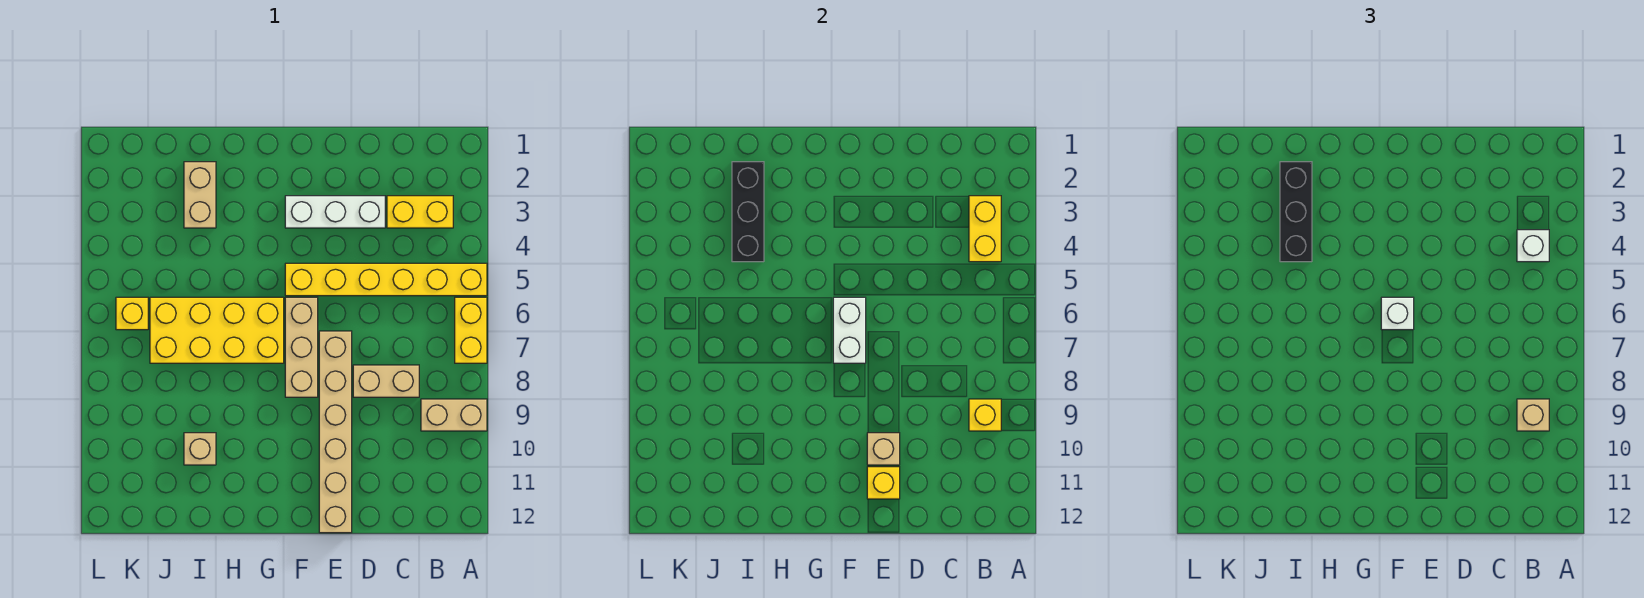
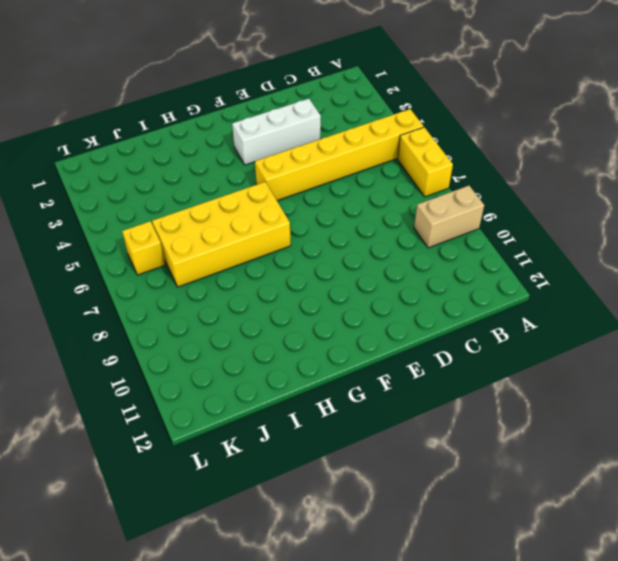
none -> yellow 1x2 brick [387,196,453,228]
none -> tan 1x2 brick [353,365,419,397]
none -> tan 1x6 brick [319,331,352,533]

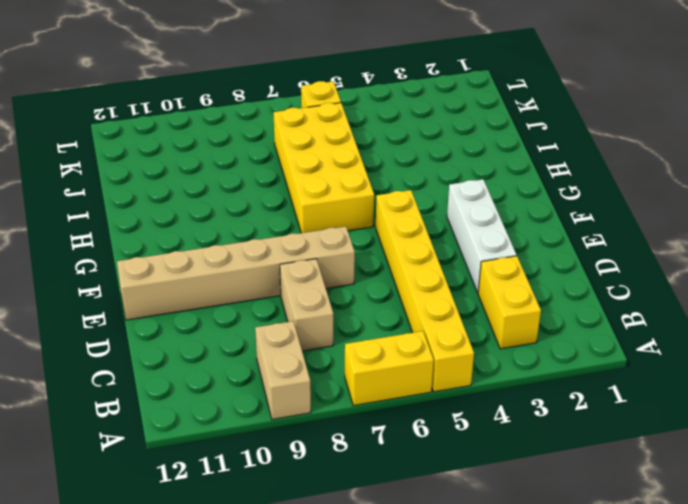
none -> tan 1x3 brick [285,297,318,397]
none -> tan 1x2 brick [184,162,216,228]
none -> tan 1x1 brick [184,433,216,465]

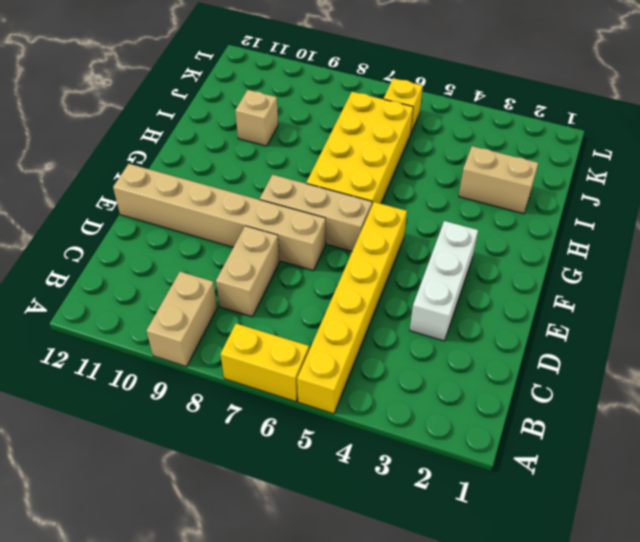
none -> yellow 1x2 brick [387,196,453,228]
none -> yellow 1x2 brick [969,196,1001,262]
none -> yellow 1x1 brick [969,399,1001,431]

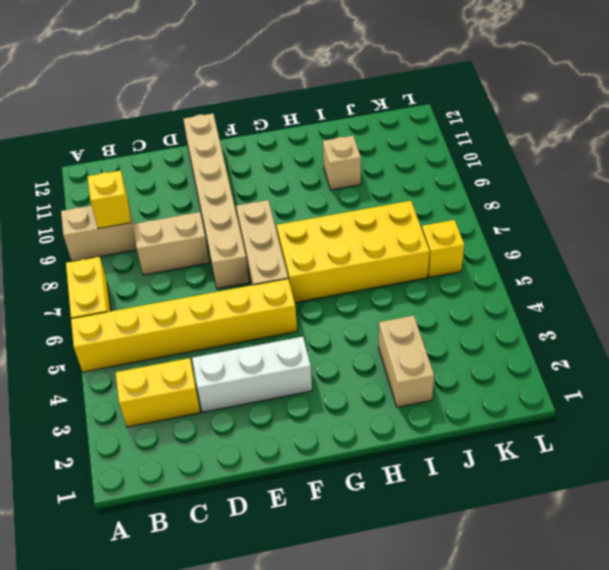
none -> yellow 1x2 brick [969,196,1001,262]
none -> tan 1x1 brick [867,433,900,465]
none -> yellow 1x1 brick [867,467,900,499]

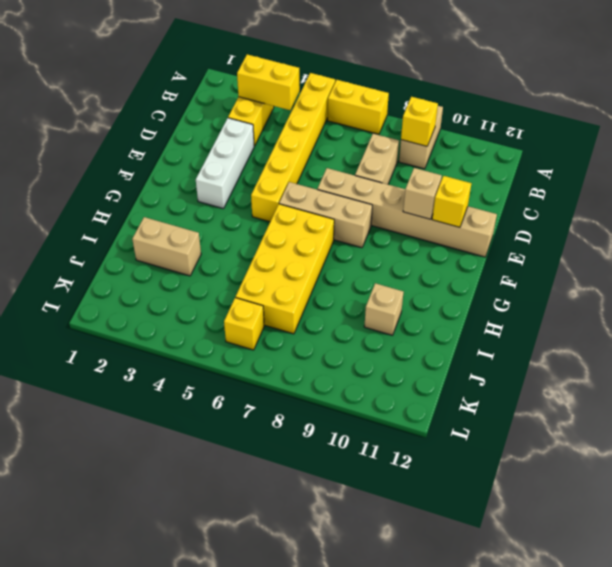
none -> white 1x2 brick [833,297,866,363]
none -> black 1x3 brick [732,162,764,262]
none -> white 1x1 brick [1517,230,1549,262]

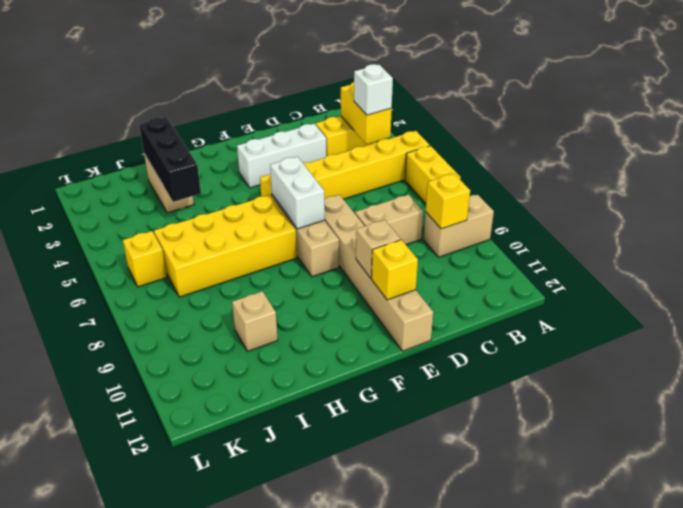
none -> tan 1x1 brick [1517,399,1549,431]
none -> white 1x1 brick [1381,297,1414,330]
none -> black 1x3 brick [1280,162,1312,262]

